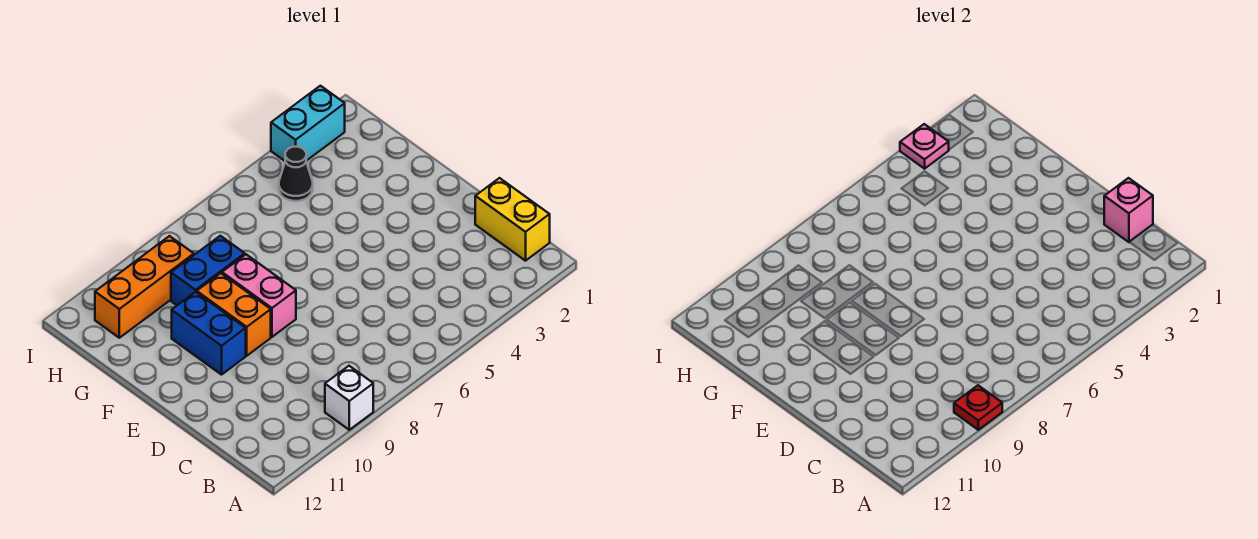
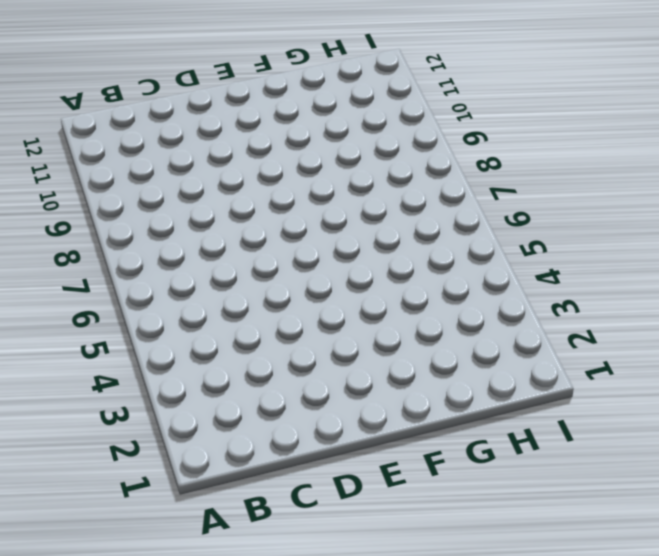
none -> white 1x1 brick [325,366,373,430]
none -> yellow 1x2 brick [475,178,550,261]
none -> pink 1x2 brick [222,254,296,337]

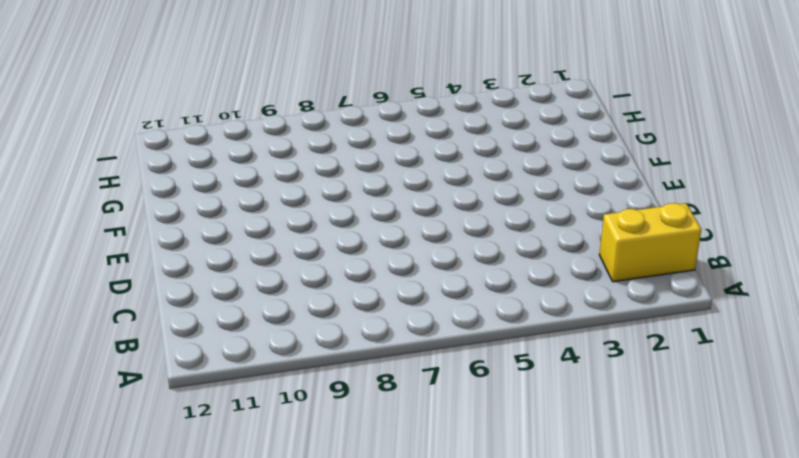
yellow 1x2 brick [600,203,702,282] -> yellow 1x2 brick turned to [475,178,550,261]
none -> white 1x1 brick [325,366,373,430]
none -> pink 1x2 brick [222,254,296,337]
none -> orange 1x2 brick [197,273,271,356]

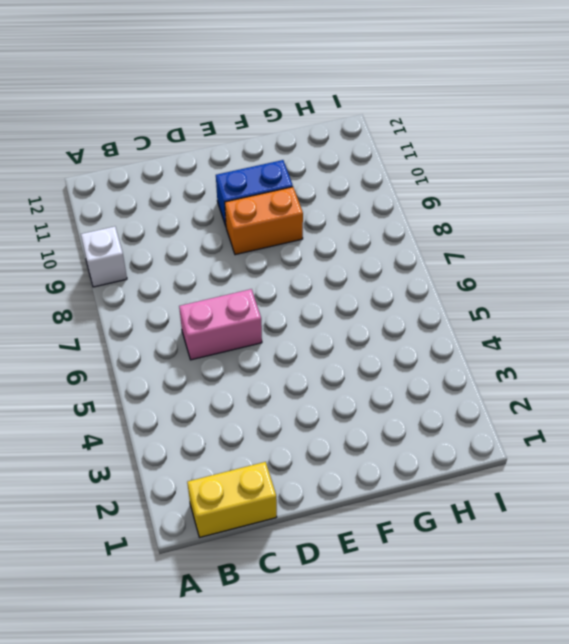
pink 1x2 brick [179,289,262,360] -> pink 1x2 brick moved to [222,254,296,337]
none -> blue 1x2 brick [171,236,245,305]
none -> black 1x1 cone [279,147,313,201]
none -> orange 1x3 brick [95,236,194,338]

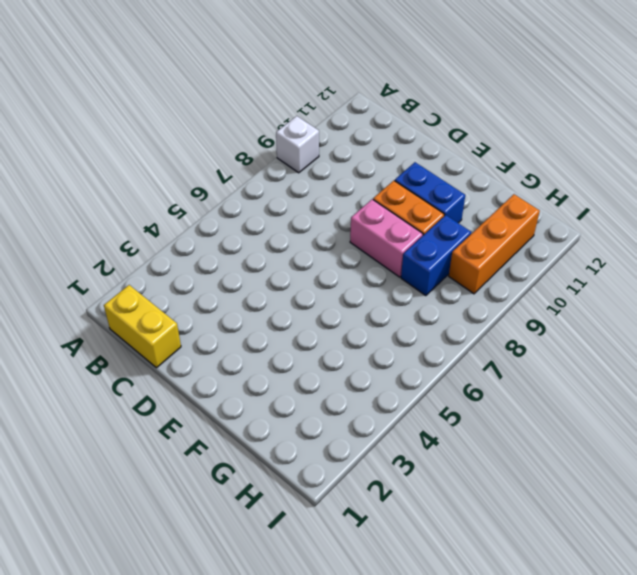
none -> black 1x1 cone [279,147,313,201]
none -> cyan 1x2 brick [271,86,345,161]
none -> red 1x1 plate [954,385,1002,430]

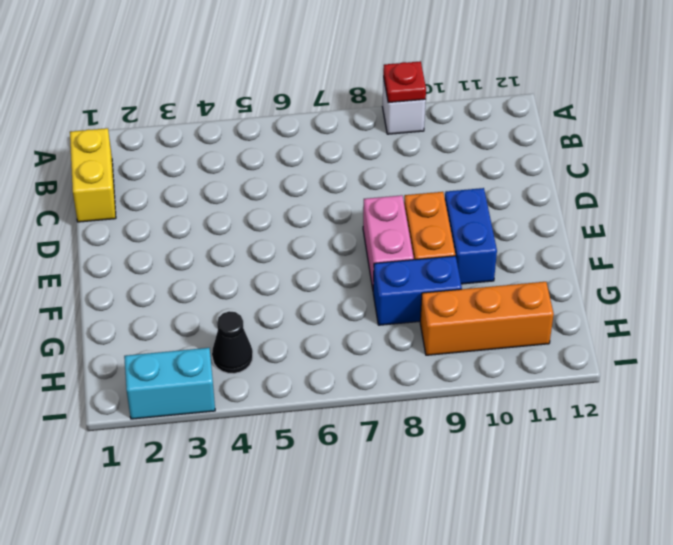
none -> pink 1x1 brick [1104,178,1153,242]
none -> pink 1x1 plate [900,124,949,169]

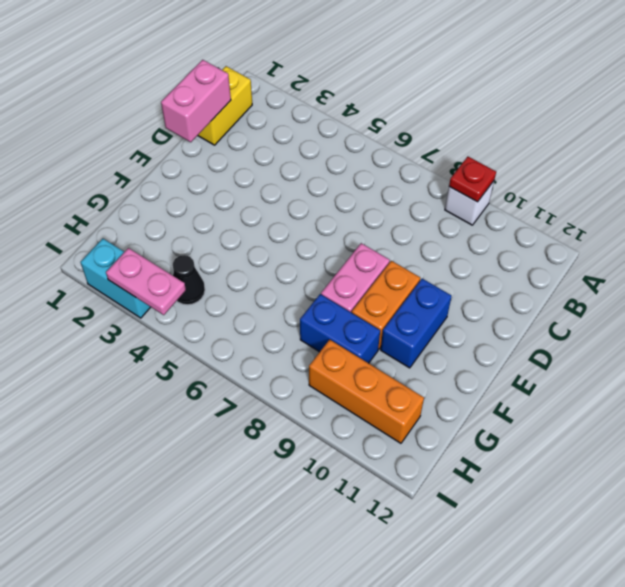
pink 1x2 brick [161,60,231,142] -> pink 1x1 brick [1104,178,1153,242]
pink 1x2 plate [106,248,186,315] -> pink 1x1 plate [900,124,949,169]

